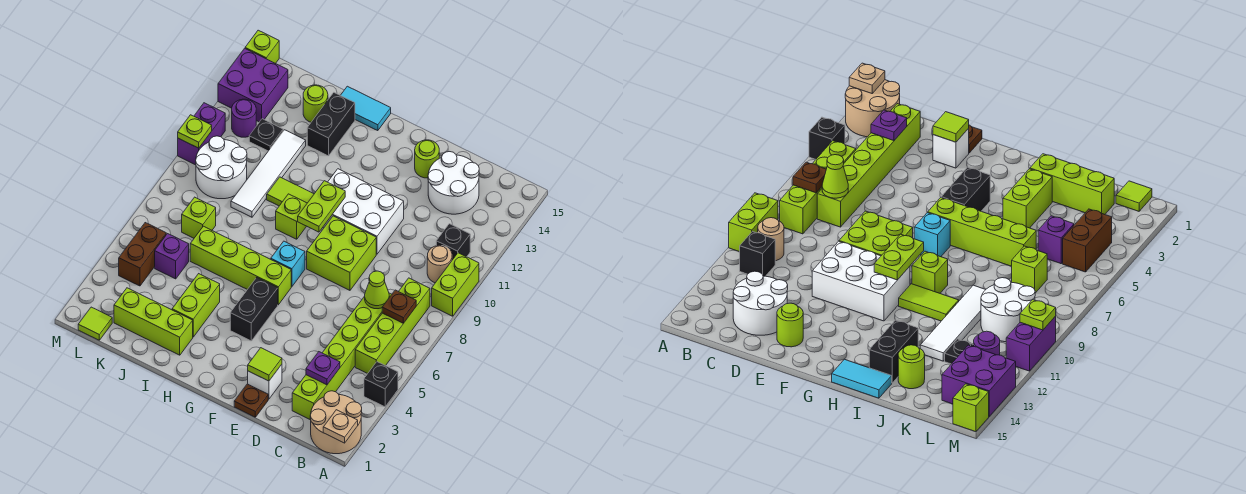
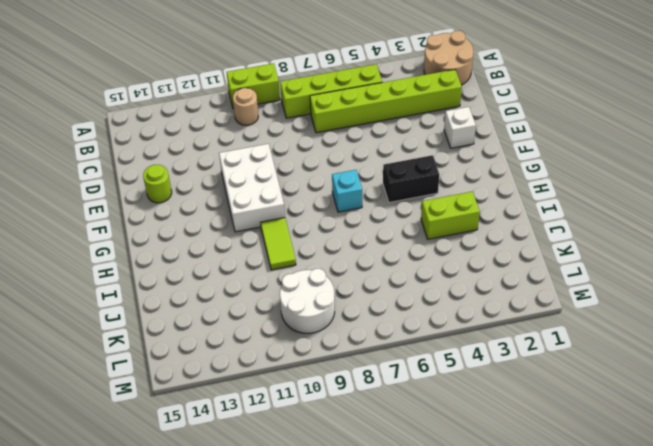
none -> black 1x1 brick [364,362,398,407]
none -> black 1x1 brick [436,224,470,260]
none -> white 2x2 round brick [428,152,479,214]
none -> brown 1x1 plate [234,384,268,417]

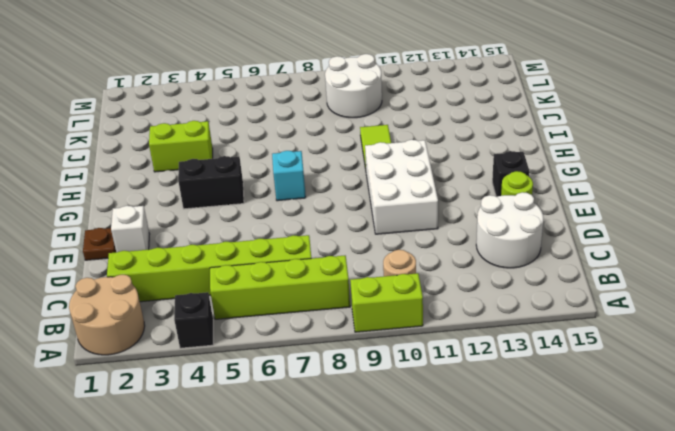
black 1x1 brick [492,151,529,197] -> black 1x1 brick moved to [436,224,470,260]
none -> lime 2x2 brick [307,216,376,290]
none -> lime 1x4 brick [190,226,291,305]
none -> lime 1x1 brick [276,194,307,239]
none -> cyan 1x2 tile [341,86,391,131]

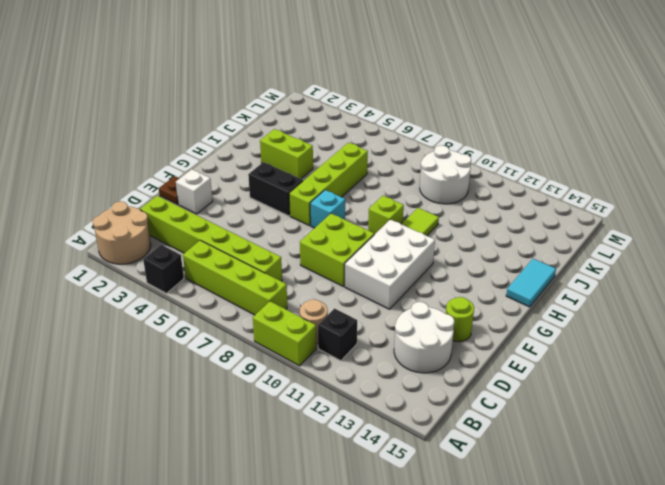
none -> lime 1x3 brick [114,288,193,355]
none -> black 1x2 brick [307,93,355,156]
none -> white 1x4 tile [231,130,306,217]
none -> lime 1x1 round brick [303,85,328,122]

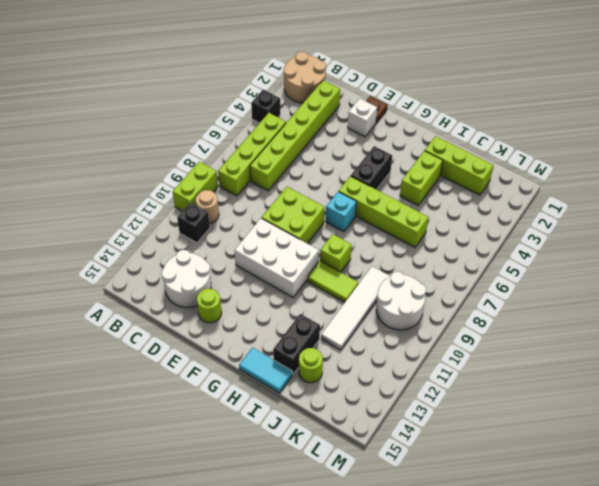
none -> purple 1x1 brick [155,234,189,279]
none -> lime 1x1 brick [182,197,216,238]
none -> black 1x1 plate [249,119,283,151]
none -> lime 1x1 tile [78,307,112,340]

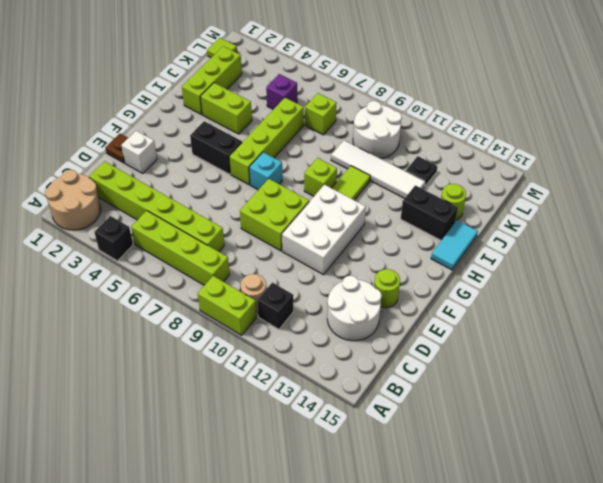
none -> brown 1x2 brick [119,223,166,286]
none -> purple 1x1 round brick [232,99,256,137]
none -> purple 2x2 brick [218,48,288,122]
none -> purple 1x2 brick [178,103,225,165]

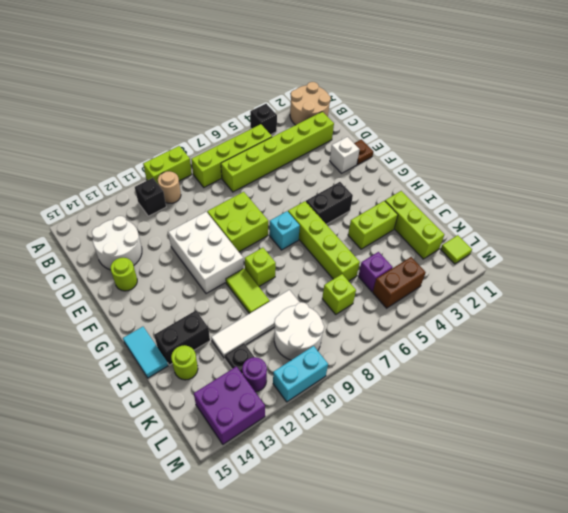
cyan 1x2 brick [273,346,328,402] -> purple 1x2 brick [178,103,225,165]
none -> lime 1x1 brick [245,30,279,64]
none -> tan 1x1 plate [323,410,358,443]
none -> brown 1x1 plate [382,290,416,323]
none -> purple 1x1 plate [306,352,340,385]

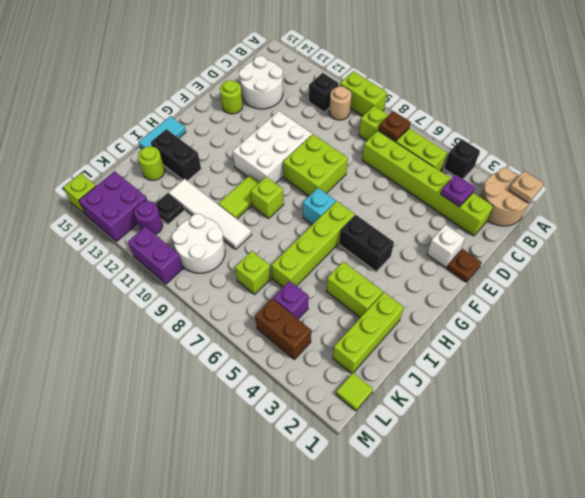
none -> lime 1x1 cone [365,271,389,309]
none -> lime 1x1 tile [248,348,282,381]
none -> lime 1x2 plate [298,181,345,232]
none -> lime 1x1 plate [178,115,212,148]

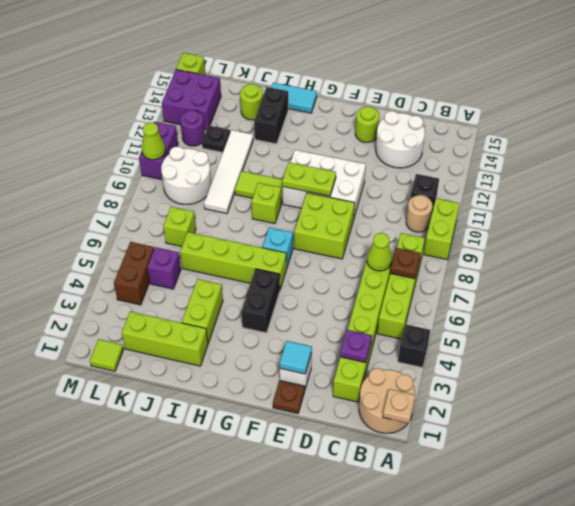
cyan 1x1 tile [280,341,312,374] -> lime 1x1 tile [248,348,282,381]
lime 1x2 plate [282,162,336,196] -> lime 1x2 plate turned to [298,181,345,232]
lime 1x1 cone [142,123,165,160] -> lime 1x1 plate [178,115,212,148]

